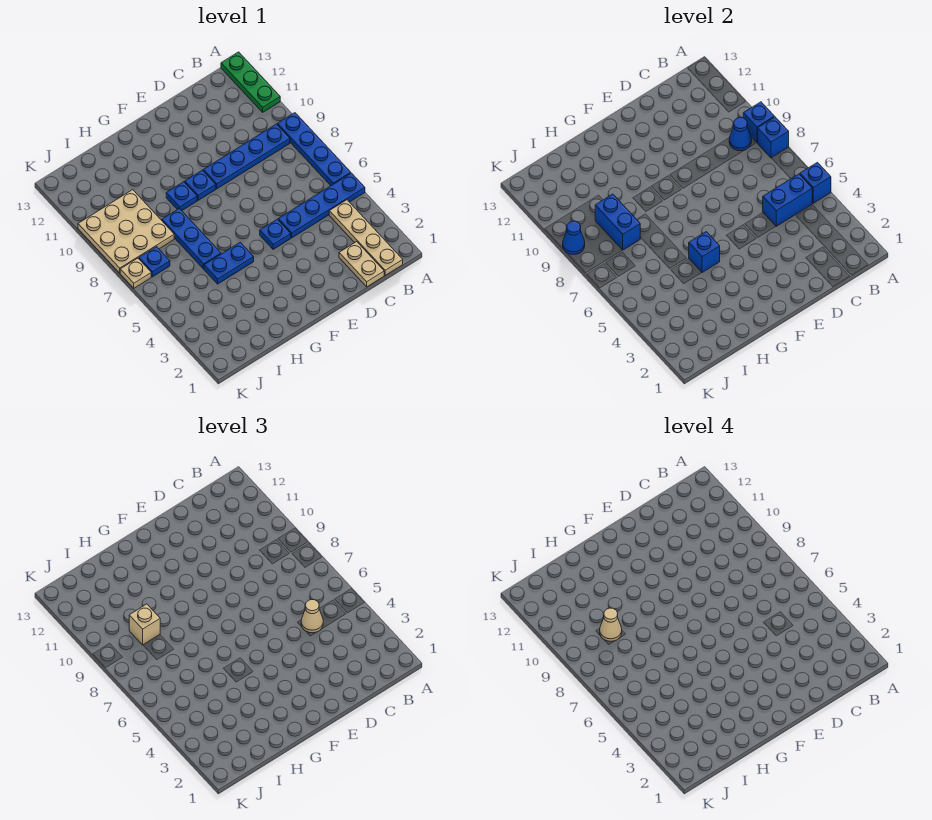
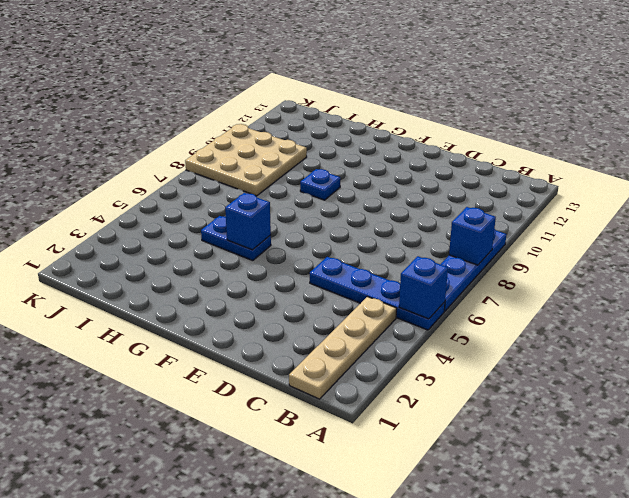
none -> green 1x3 plate [221,52,280,112]
none -> blue 1x4 plate [203,124,290,189]
none -> tan 1x2 plate [339,242,384,287]

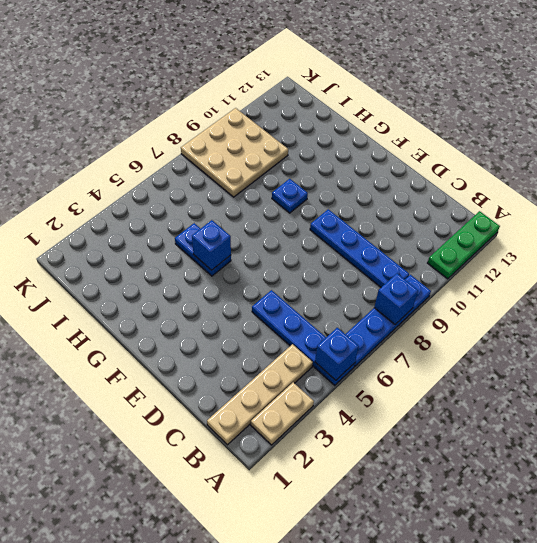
tan 1x2 plate [251,382,314,445] -> tan 1x2 plate moved to [339,242,384,287]
none -> blue 1x1 plate [260,219,291,249]
none -> blue 1x1 plate [185,170,216,200]
none -> blue 1x3 plate [162,208,221,269]

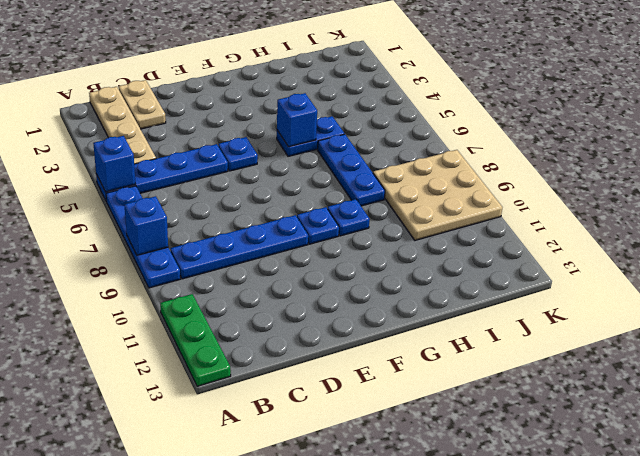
none -> blue 1x1 plate [139,247,170,277]
none -> tan 1x1 plate [120,258,151,288]
none -> blue 1x1 brick [743,102,774,143]

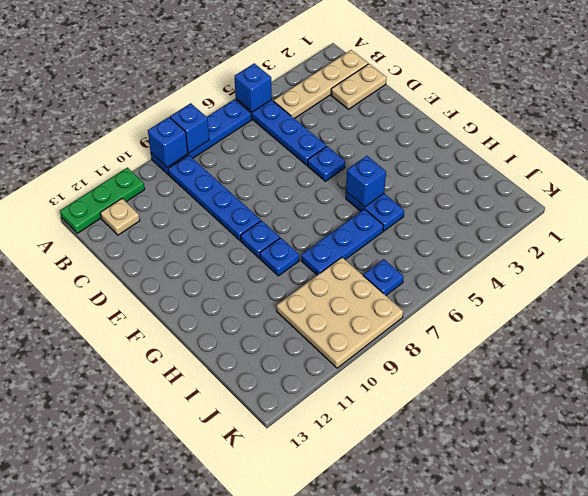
tan 1x1 plate [100,199,140,235] -> tan 1x1 plate moved to [120,258,151,288]
none -> blue 1x2 brick [763,174,812,226]
none -> blue 1x1 cone [729,117,752,151]
none -> blue 1x2 brick [595,194,640,250]

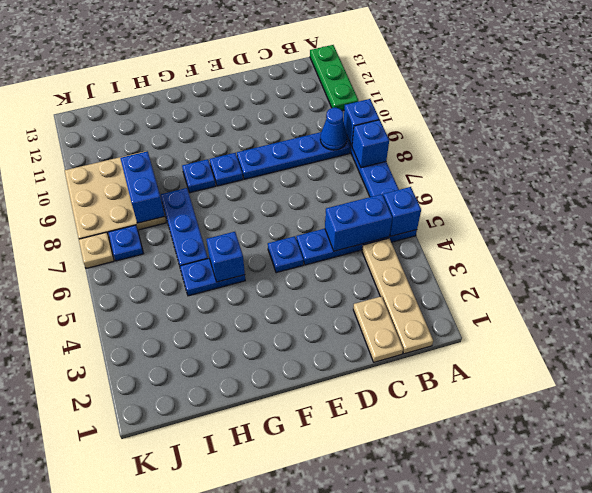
none -> blue 1x1 cone [563,221,585,254]
none -> tan 1x1 cone [301,600,323,633]
none -> tan 1x1 brick [129,604,160,645]

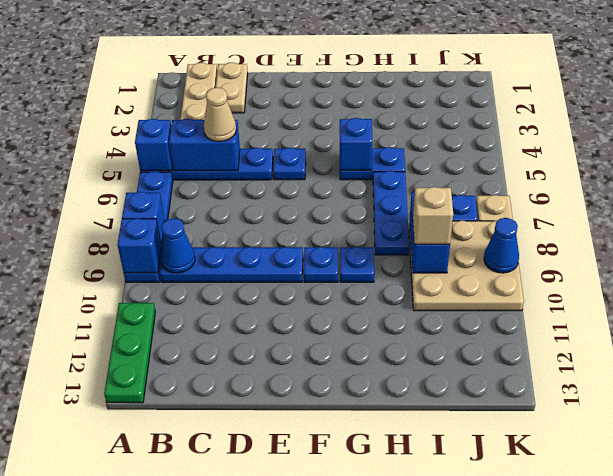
none -> tan 1x1 cone [600,608,622,641]

